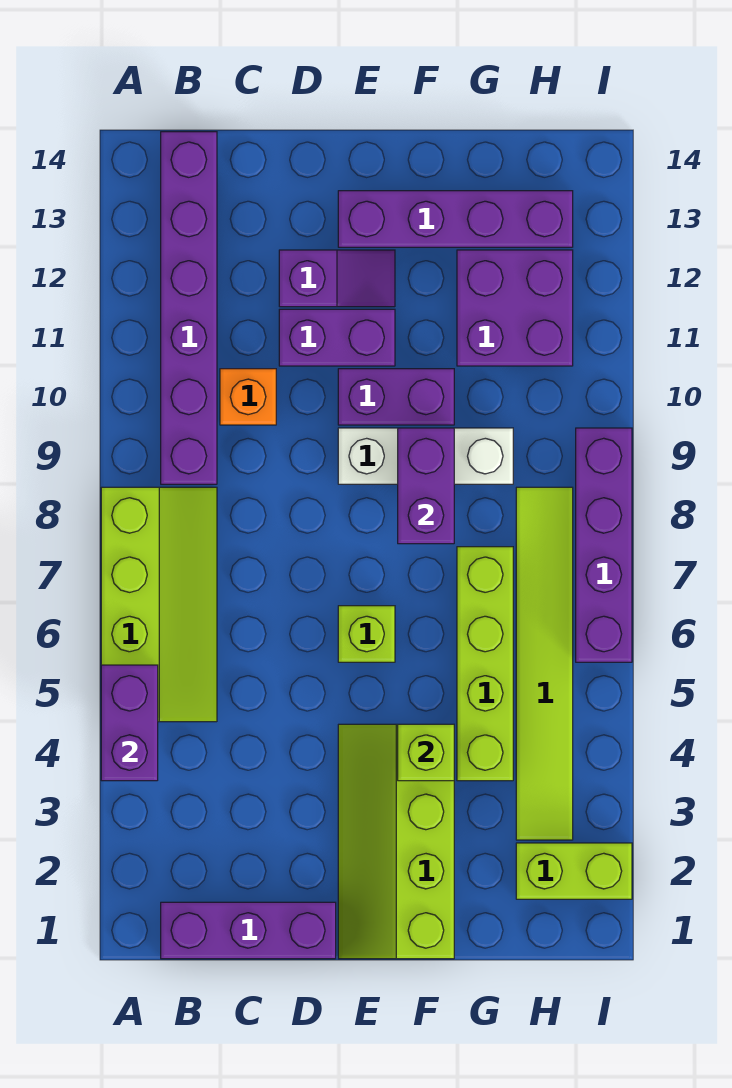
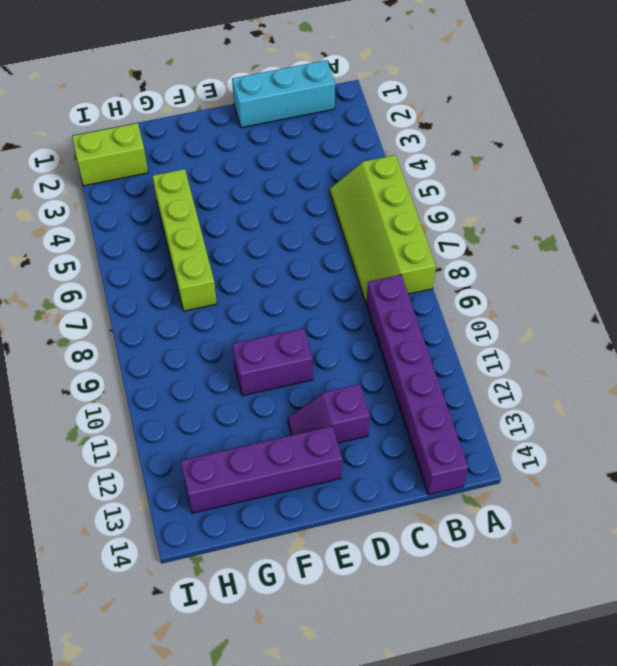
cyan 1x3 brick [232,60,335,128] -> purple 1x3 brick [161,902,336,959]
none -> orange 1x1 brick [220,369,276,425]
none -> purple 1x2 brick [279,309,395,366]
none -> lime 2x4 slope [338,724,454,959]

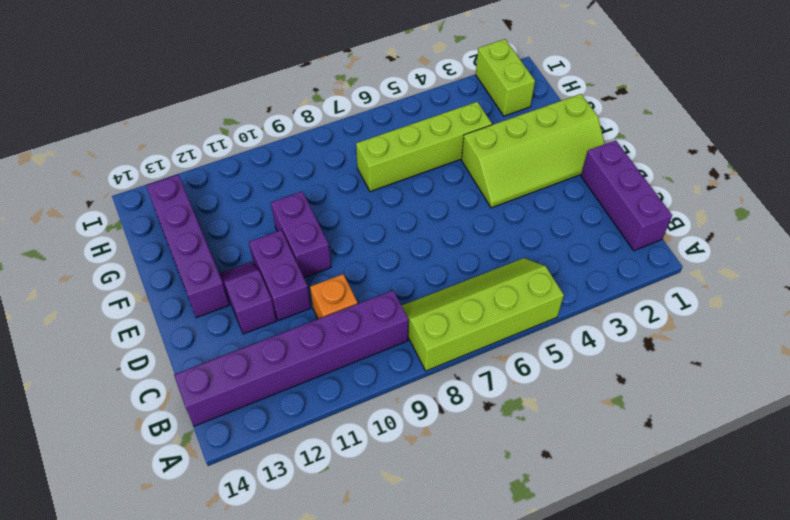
none -> lime 1x1 brick [338,606,395,662]
none -> white 1x3 brick [338,428,513,484]
none -> purple 2x2 brick [457,250,573,366]

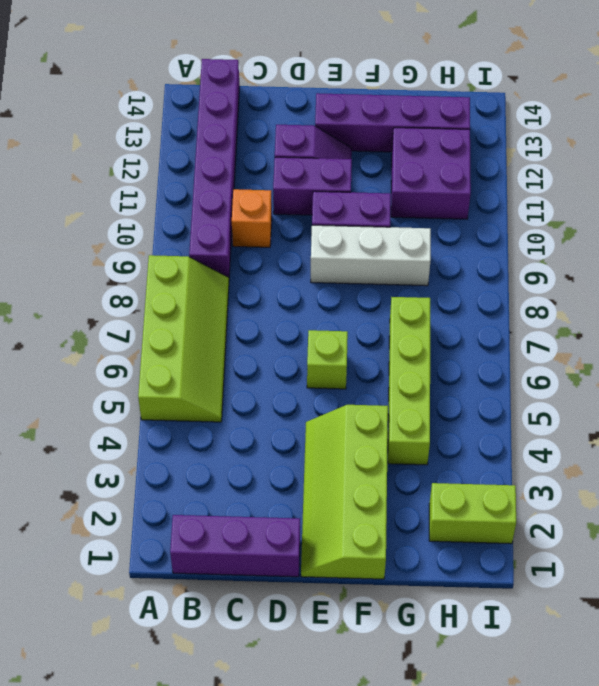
none -> lime 1x6 tile [516,487,573,840]
none -> purple 1x4 brick [576,428,632,662]
none -> purple 1x2 brick [101,665,158,781]

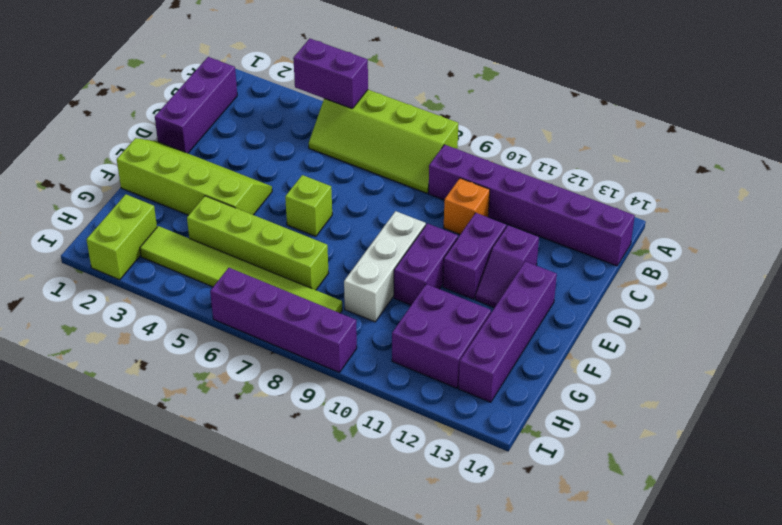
none -> lime 1x1 brick [398,724,454,781]
none -> purple 1x2 brick [398,428,454,544]

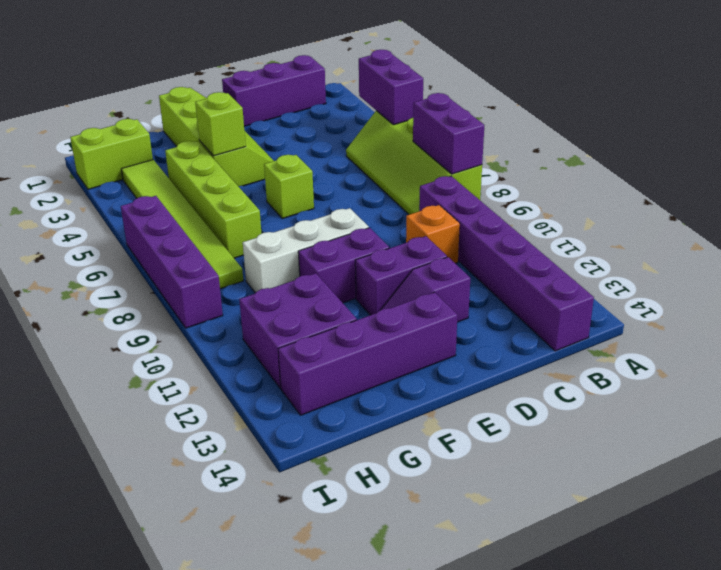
purple 1x2 brick [413,93,484,174] -> purple 1x2 brick moved to [398,428,454,544]

